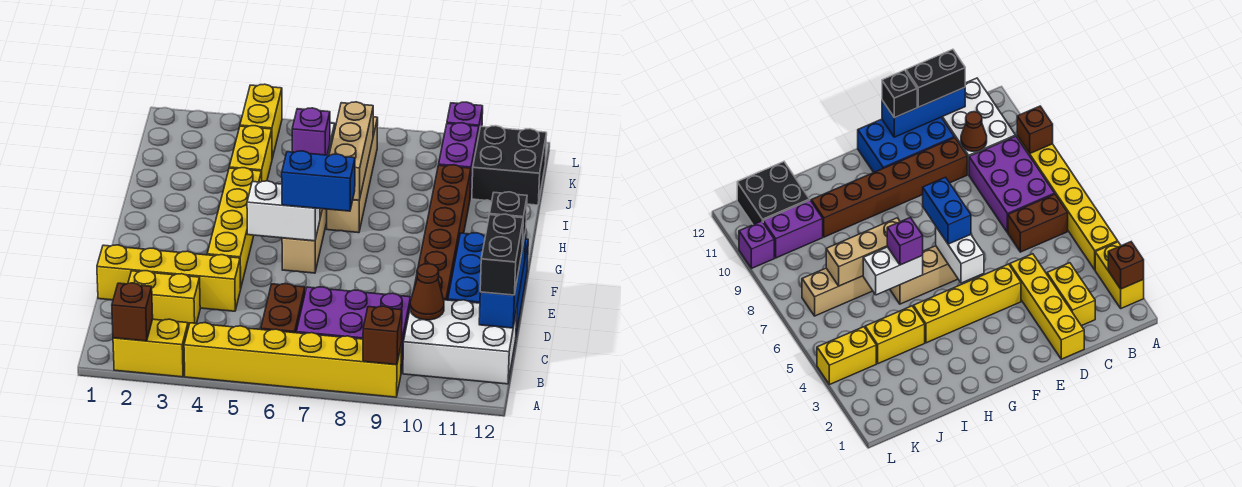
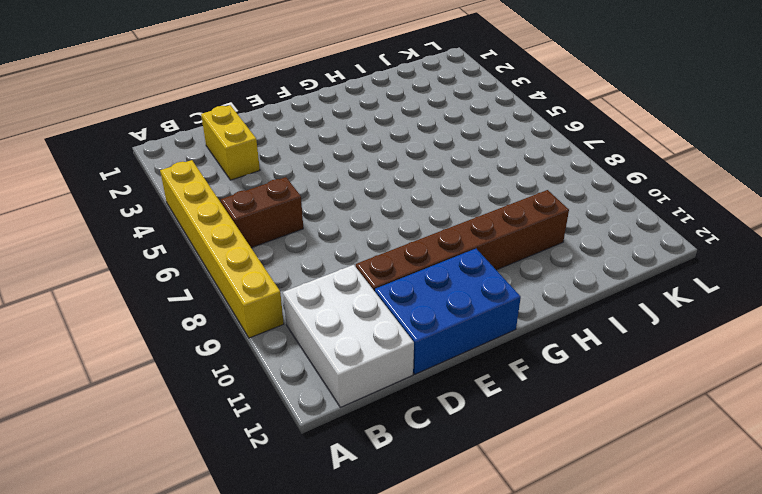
none -> yellow 1x2 brick [113,319,188,377]
none -> purple 2x3 brick [296,287,411,372]
none -> yellow 1x4 brick [97,245,241,311]

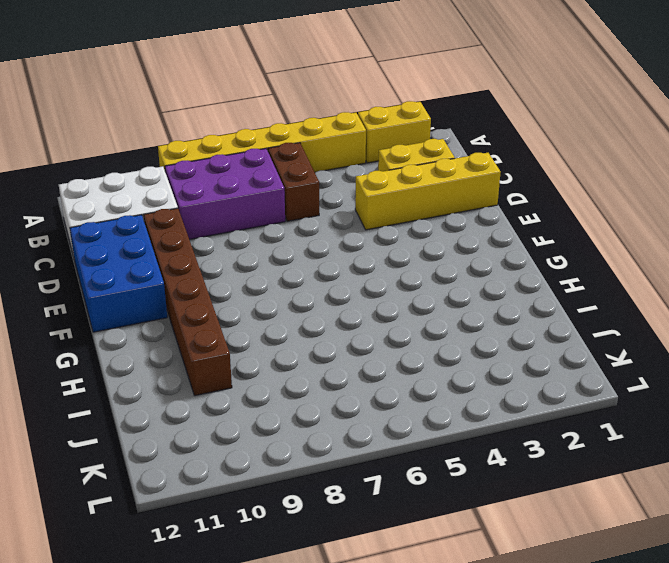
none -> yellow 1x4 brick [207,168,262,288]
none -> tan 1x3 brick [282,209,327,273]
none -> tan 1x4 brick [327,117,378,233]

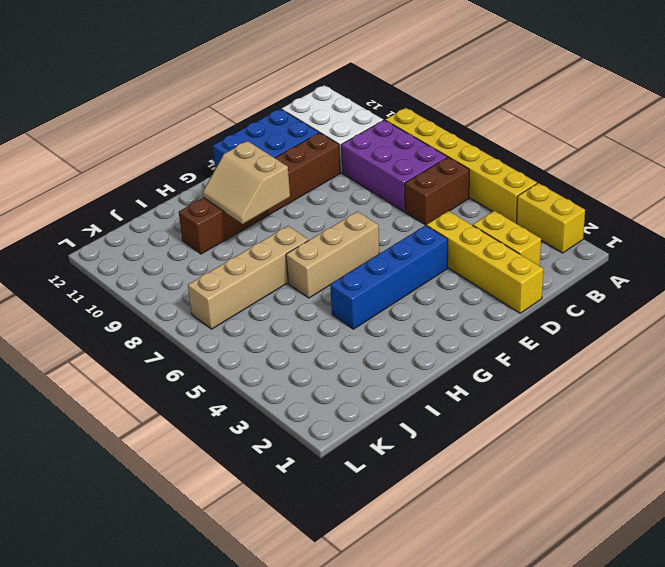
blue 1x4 brick [330,225,448,329] -> yellow 1x4 brick [207,168,262,288]
tan 2x2 slope [203,141,290,224] -> none
none -> yellow 1x2 brick [229,126,272,181]
none -> purple 1x2 brick [439,123,479,197]
none -> black 2x2 brick [472,126,547,205]

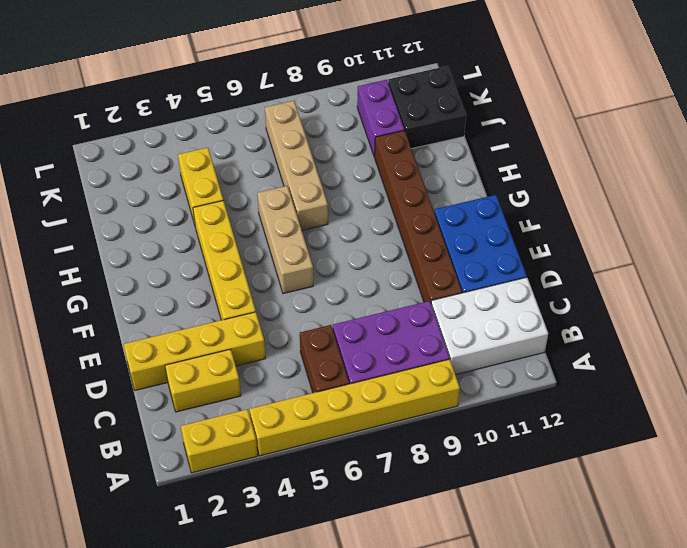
none -> yellow 1x2 brick [240,84,282,158]
none -> purple 1x1 brick [447,102,483,132]
none -> brown 1x1 brick [112,283,153,341]

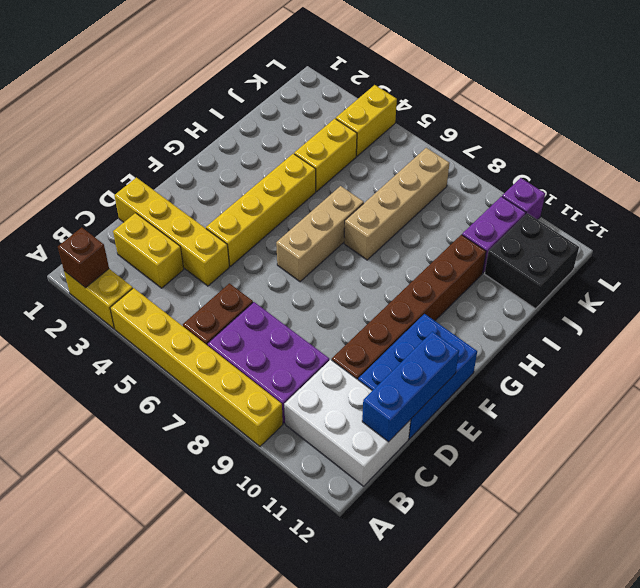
none -> brown 1x1 brick [363,306,402,365]
none -> brown 1x1 cone [410,264,444,320]
none -> white 1x2 brick [247,181,320,241]

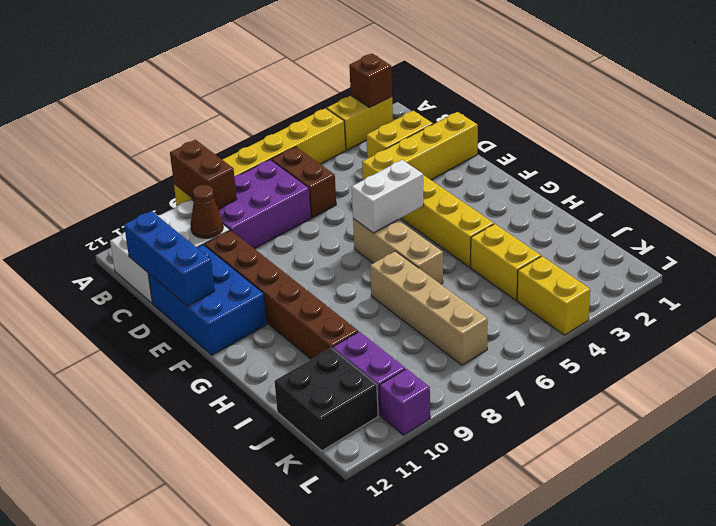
brown 1x2 brick [170,140,237,209] -> brown 1x1 brick [363,306,402,365]
none -> white 1x2 brick [863,247,923,295]
none -> tan 1x3 brick [329,102,373,200]
none -> black 1x2 brick [480,214,523,295]

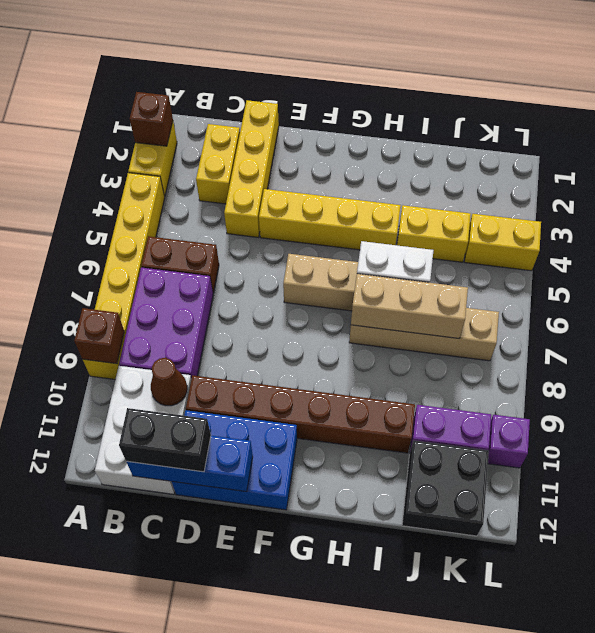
none -> white 1x2 brick [247,181,320,241]
none -> black 1x1 brick [490,192,527,248]
none -> blue 1x2 brick [282,151,355,211]

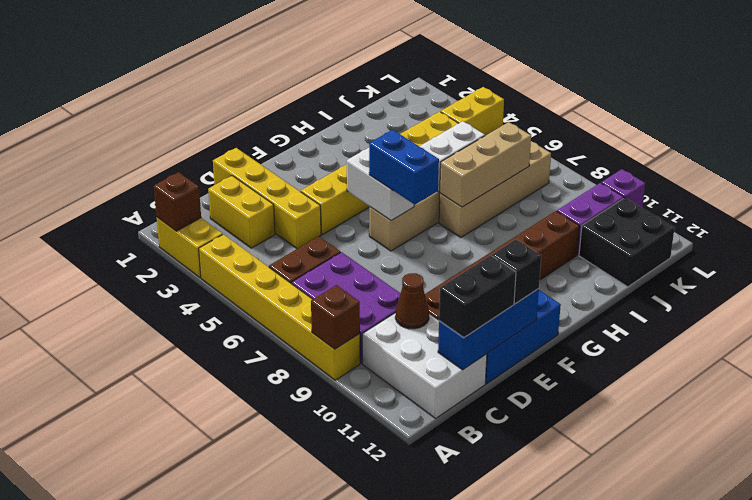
none -> purple 1x1 brick [292,108,330,155]

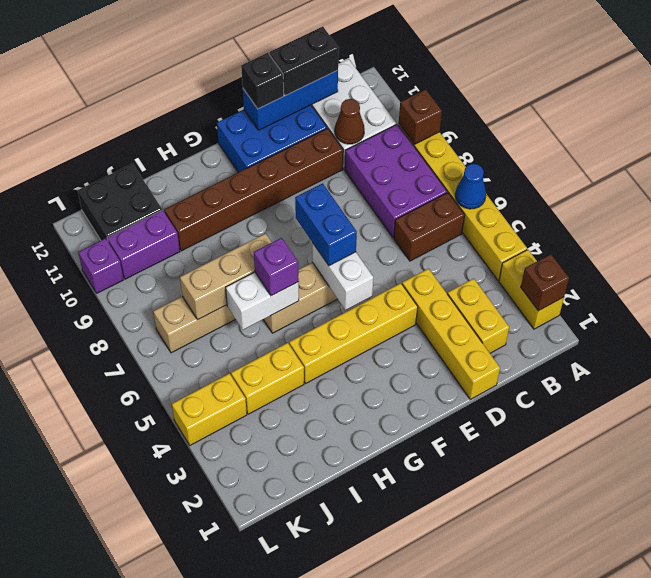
blue 1x1 cone [455,164,486,209] -> none

